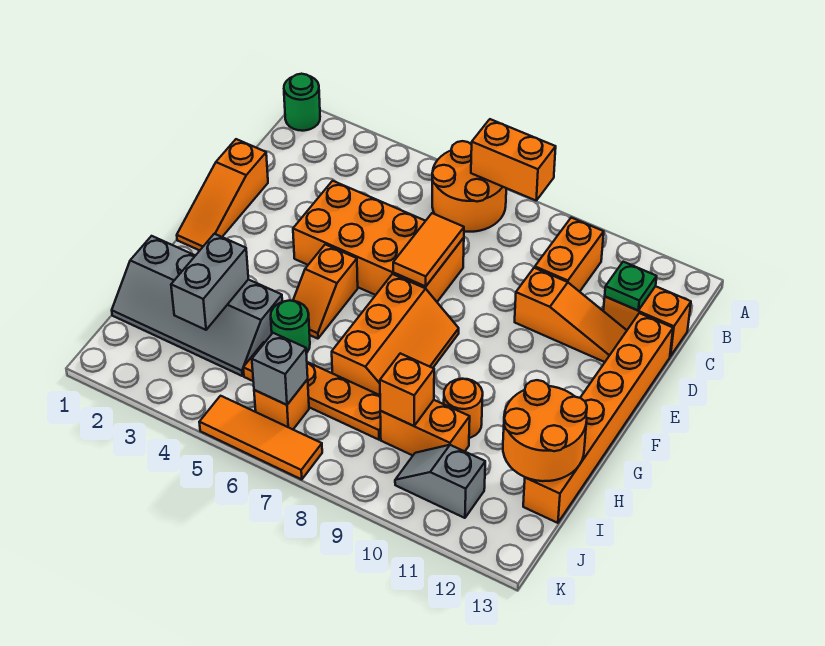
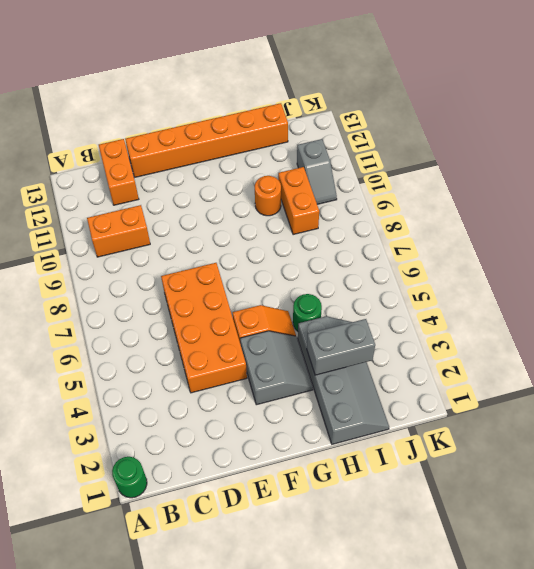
grey 2x2 slope [240,331,313,405] -> none
none -> orange 2x2 round brick [432,141,506,232]
none -> orange 1x3 slope [177,139,268,250]
none -> orange 1x3 slope [515,268,627,362]

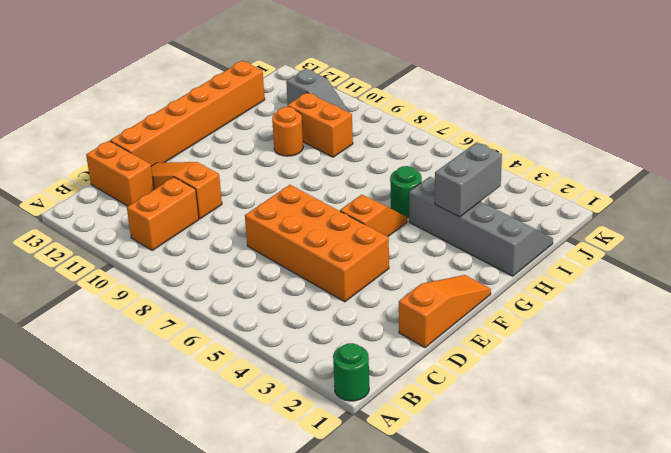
none -> orange 2x2 round brick [432,141,506,232]
none -> orange 2x3 slope [332,274,459,395]
none -> orange 1x4 plate [243,342,381,440]

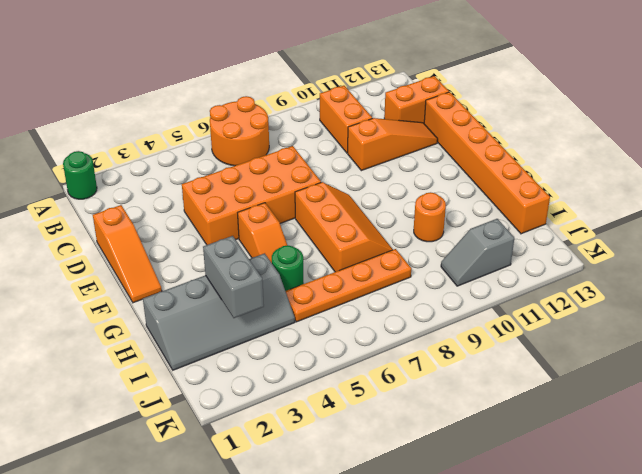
none -> orange 1x2 brick [380,400,470,455]
none -> orange 1x1 brick [254,379,309,429]
none -> orange 1x3 tile [199,396,322,480]

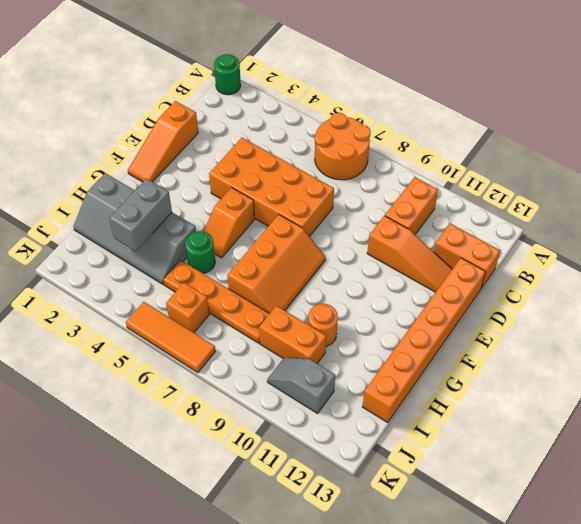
none -> orange 1x2 brick [471,119,556,200]
none -> green 1x1 plate [605,262,657,310]
none -> orange 1x2 tile [393,213,464,287]

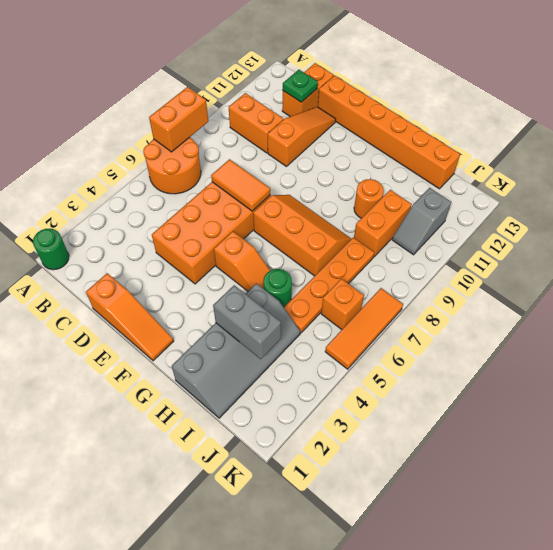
none -> orange 2x2 round brick [503,380,587,481]
none -> orange 1x1 brick [380,353,434,426]
none -> grey 1x1 brick [252,333,308,405]

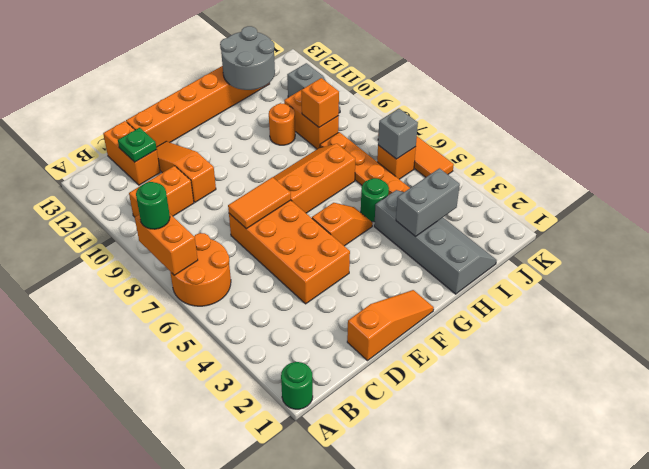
green 1x1 round brick [136,182,170,229] -> none
grey 2x2 round brick [220,26,275,90] -> orange 2x2 round brick [503,380,587,481]

